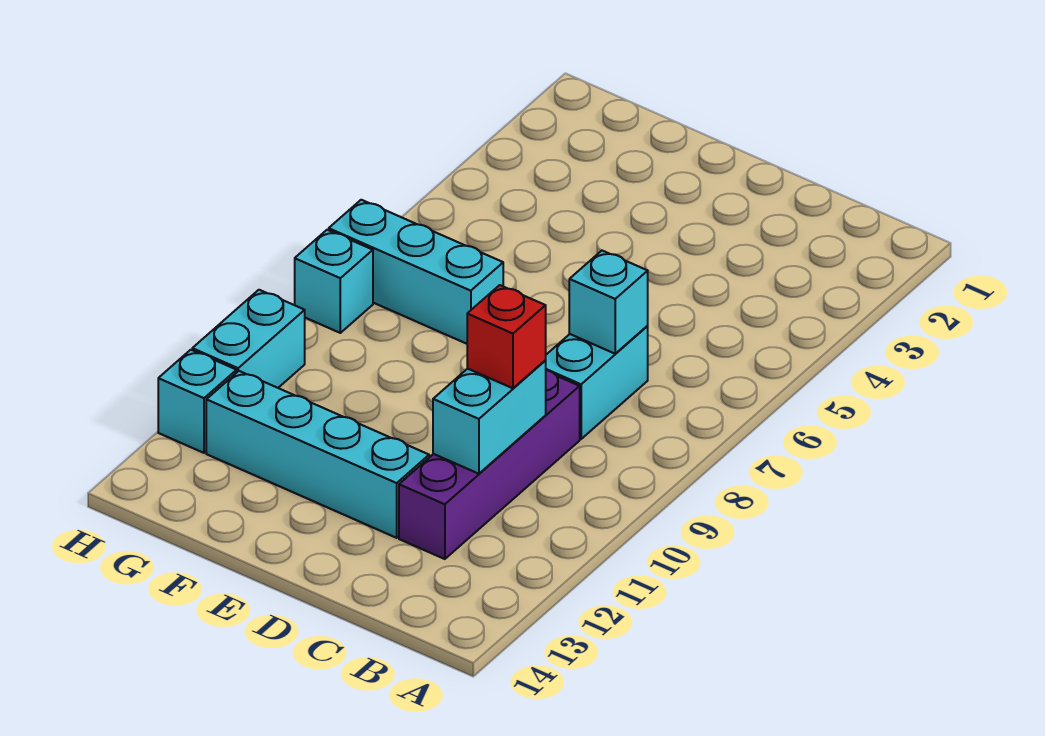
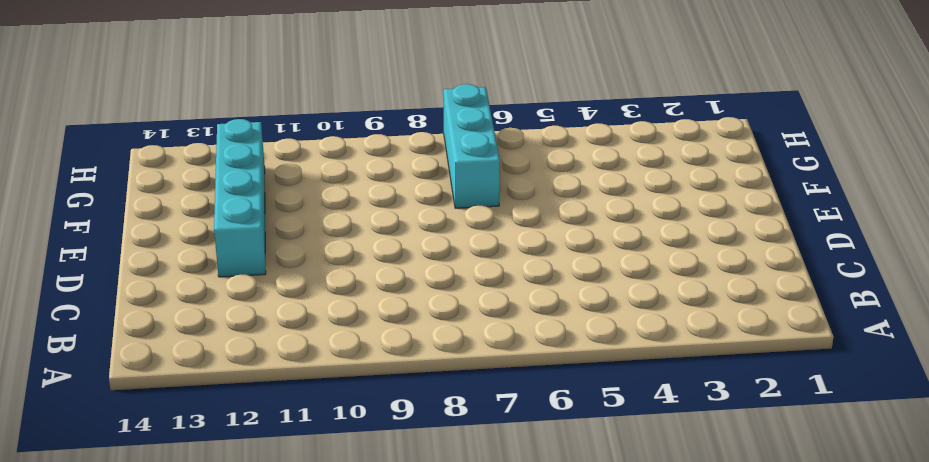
none -> cyan 1x2 brick [545,326,648,439]
none -> purple 1x4 brick [399,370,580,559]

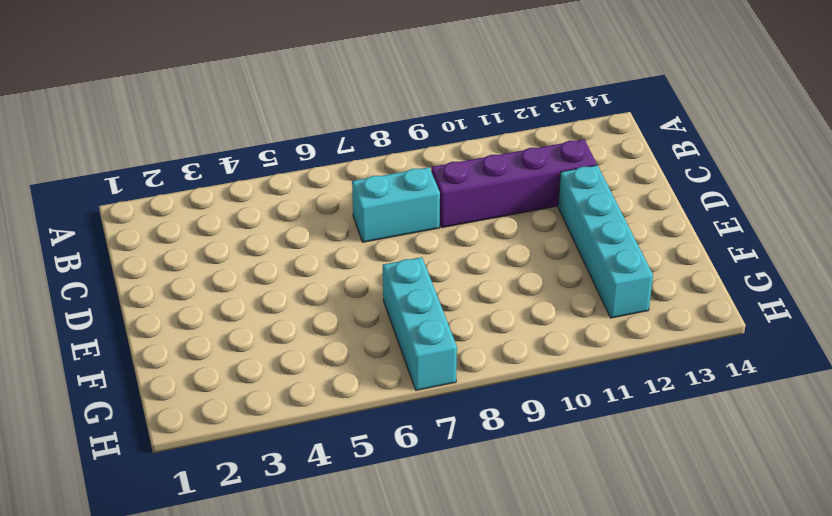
none -> cyan 1x1 brick [295,230,373,333]
none -> cyan 1x2 brick [192,290,305,388]

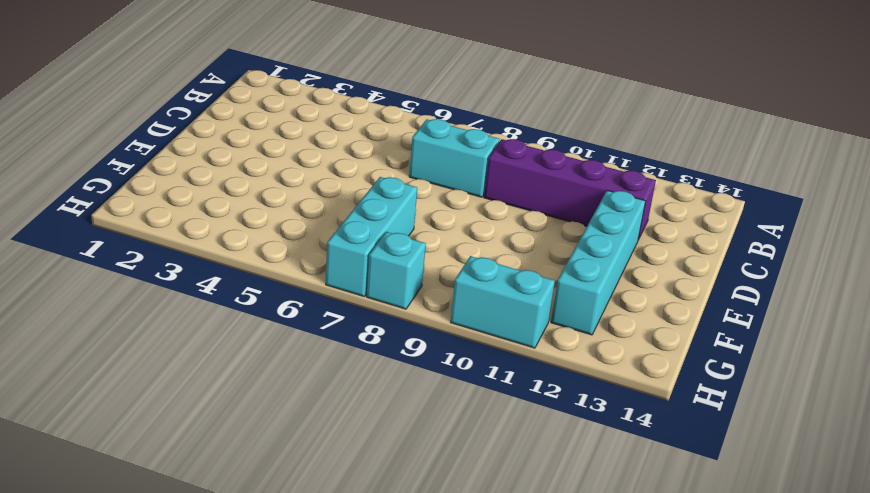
none -> cyan 1x1 brick [158,350,237,453]
none -> cyan 1x1 brick [569,251,648,354]

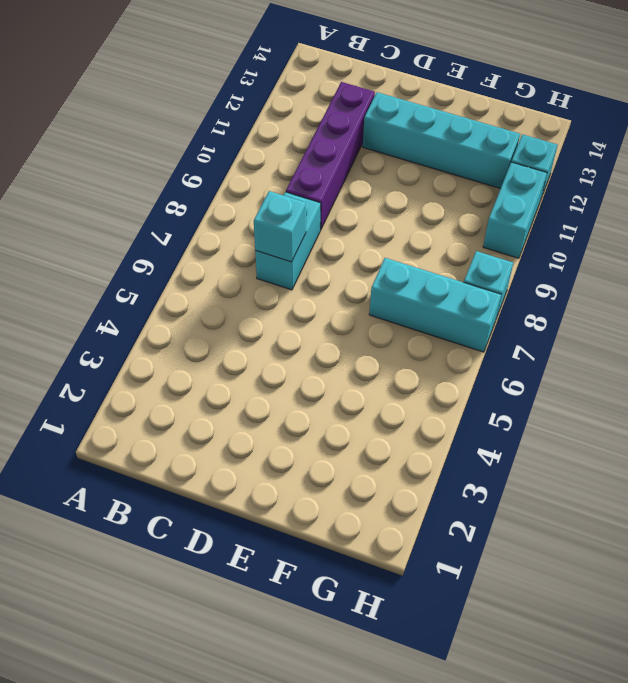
none -> cyan 1x2 brick [433,361,546,474]
none -> red 1x1 brick [467,285,546,388]

